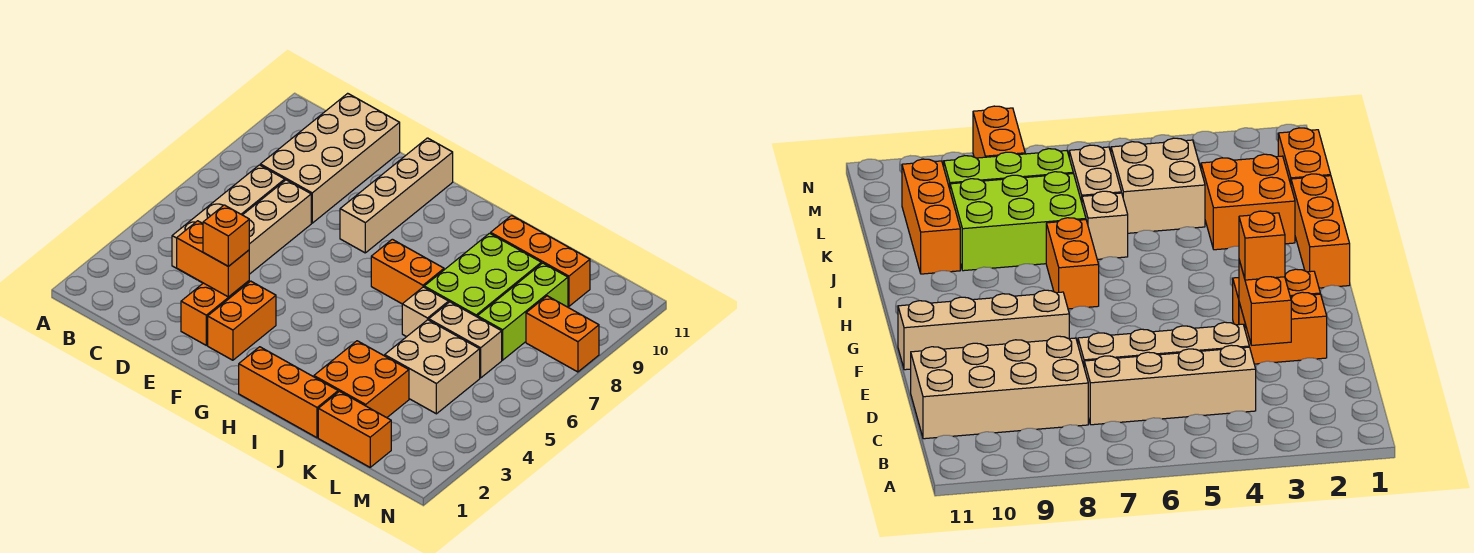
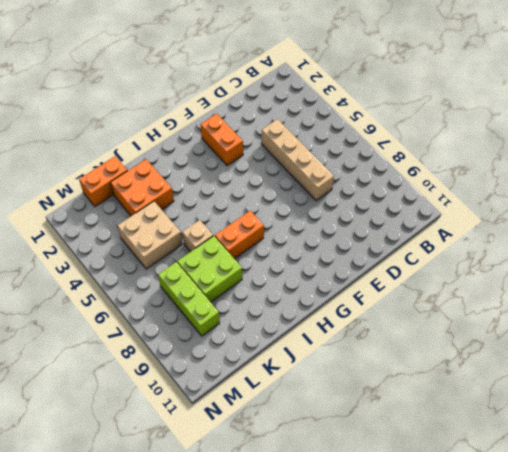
lime 2x2 brick [177,236,242,302] -> lime 2x3 brick [424,233,541,317]
none -> tan 1x4 brick [172,165,285,276]
none -> tan 2x4 brick [260,93,400,223]
none -> orange 1x2 brick [181,281,249,345]

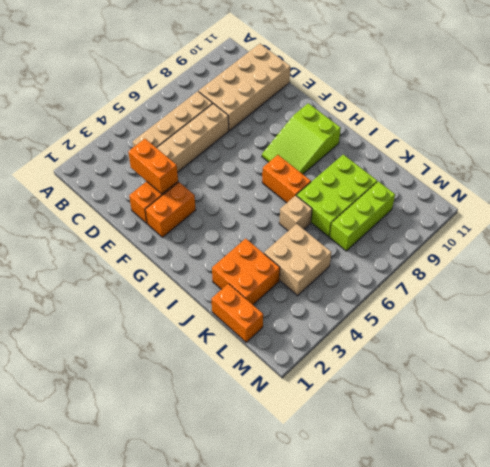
lime 2x3 slope [262,103,341,174] -> none
none -> tan 1x4 brick [340,138,453,253]
none -> orange 1x3 brick [239,347,338,438]
none -> orange 1x3 brick [491,215,590,306]

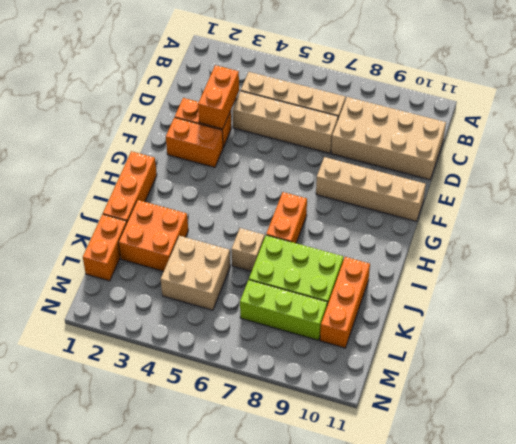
none -> tan 1x2 brick [429,302,502,378]
none -> orange 1x2 brick [526,296,599,372]
none -> orange 1x1 brick [203,205,249,266]

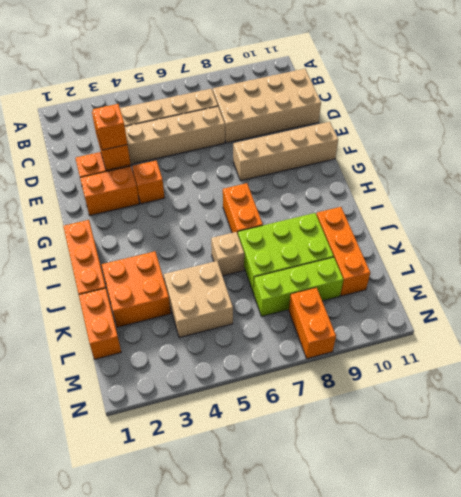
orange 1x1 brick [132,161,165,204] -> none
none -> tan 1x2 brick [429,302,502,378]

